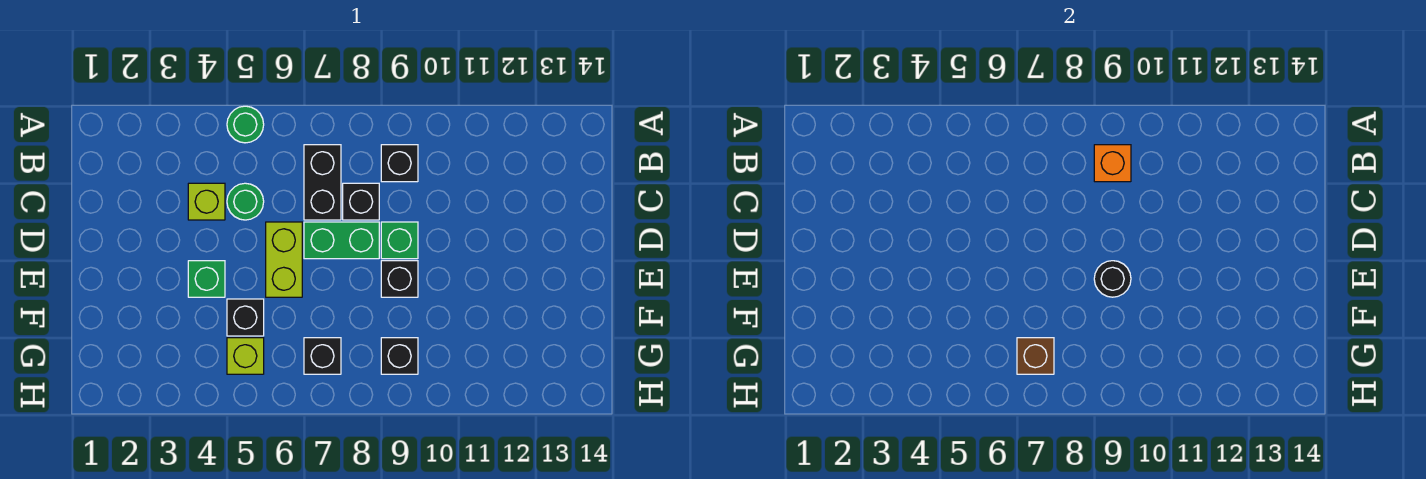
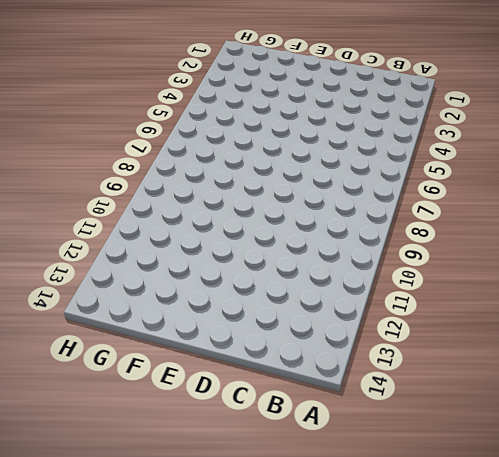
none -> green 1x1 round brick [227,106,264,143]
none -> black 1x2 brick [304,145,341,220]
none -> black 1x1 brick [381,145,418,182]

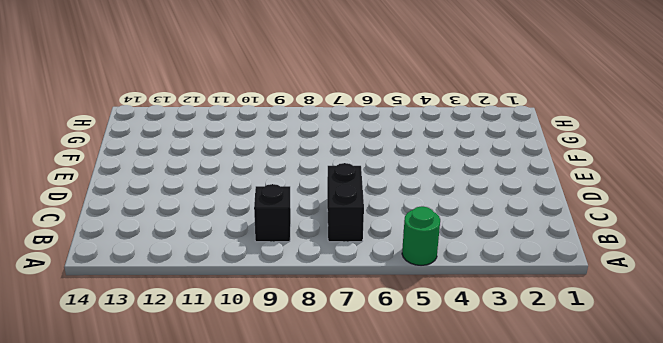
none -> lime 1x1 brick [188,183,225,220]
none -> green 1x1 round brick [227,183,264,220]
none -> black 1x1 brick [343,183,379,220]

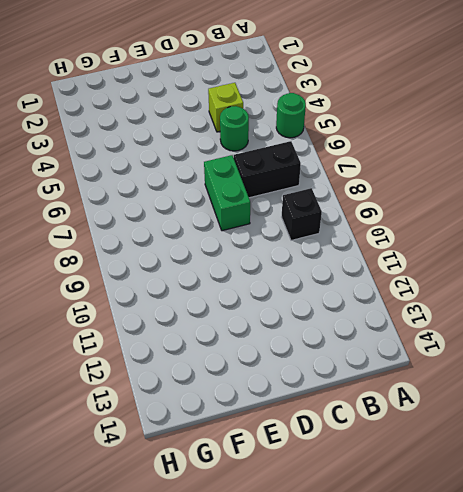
none -> black 1x1 brick [343,183,379,220]
none -> lime 1x2 brick [266,222,302,297]
none -> green 1x1 brick [381,222,418,259]

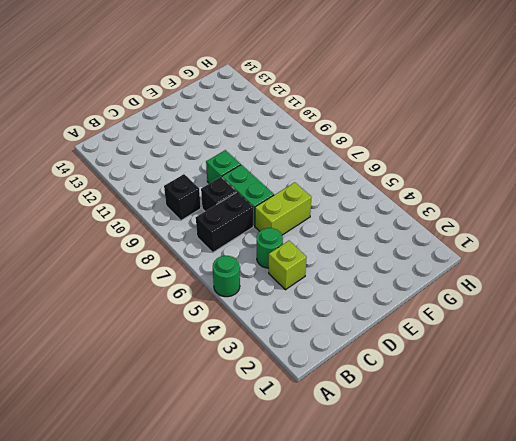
none -> green 1x1 brick [188,261,225,297]
none -> black 1x1 brick [381,261,418,297]
none -> black 1x1 brick [227,299,264,336]

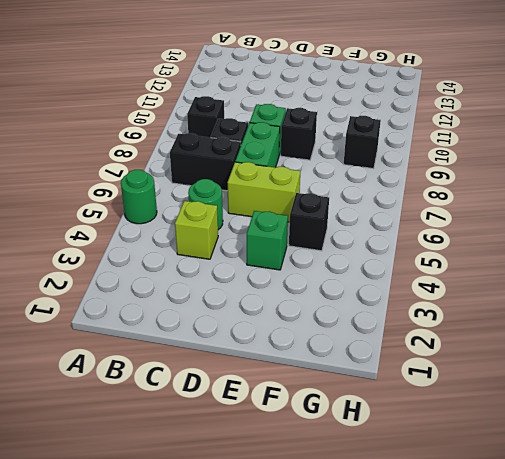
none -> lime 1x1 brick [227,338,264,374]
none -> black 1x1 brick [304,338,341,374]
none -> orange 1x1 brick [1094,145,1131,182]

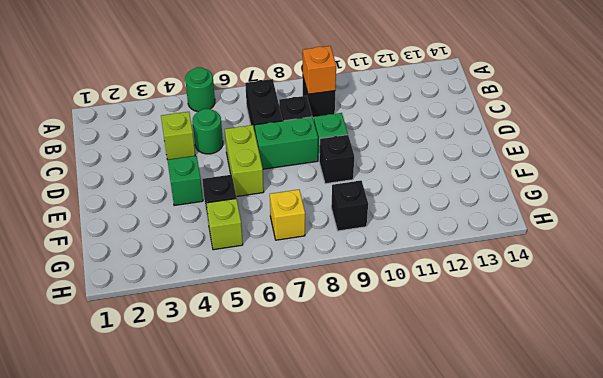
yellow 1x1 brick [270,190,305,240] -> black 1x1 brick [304,338,341,374]
none -> black 1x1 round brick [1094,261,1131,297]
none -> brown 1x1 brick [1017,338,1054,374]

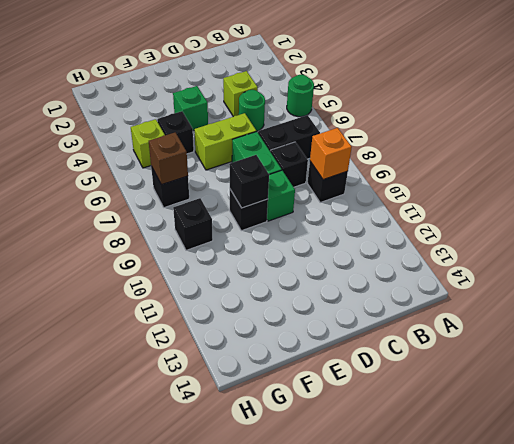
black 1x1 brick [229,155,269,208] -> black 1x1 round brick [1094,261,1131,297]

